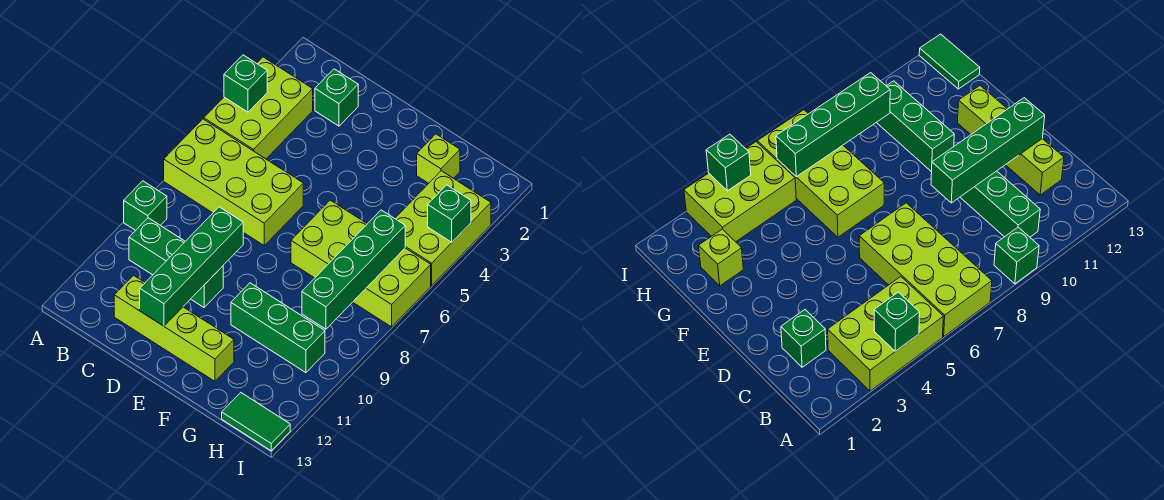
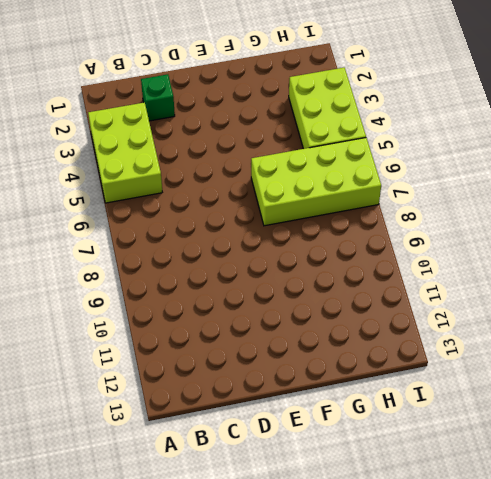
none -> lime 2x4 brick [164,119,303,245]
none -> green 1x1 brick [124,181,167,231]
none -> green 1x3 brick [129,218,223,307]

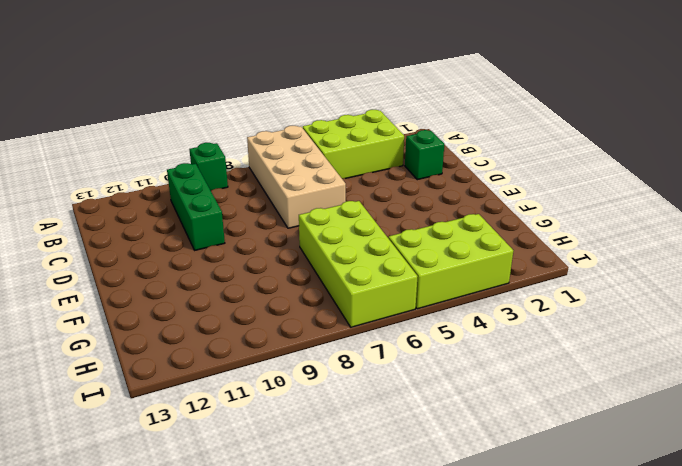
tan 2x4 brick [247,126,346,228] -> lime 2x4 brick [164,119,303,245]
none -> lime 1x4 brick [114,275,234,381]
none -> green 1x3 brick [231,283,325,373]
none -> lime 1x1 brick [417,134,460,183]

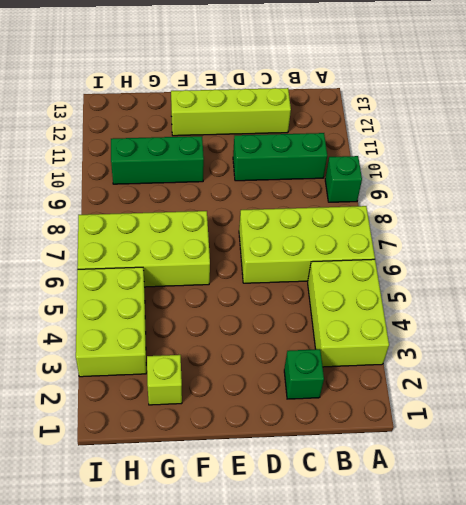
none -> green 1x2 tile [222,393,290,451]
none -> green 1x1 brick [224,55,267,112]
none -> green 1x4 brick [140,207,243,326]

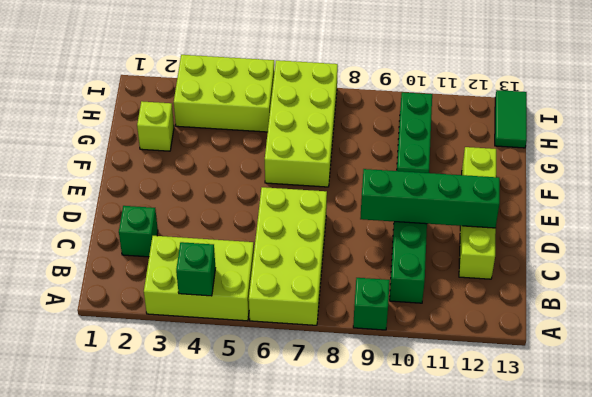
none -> green 1x4 brick [302,210,405,329]
none -> green 1x1 brick [428,185,471,242]

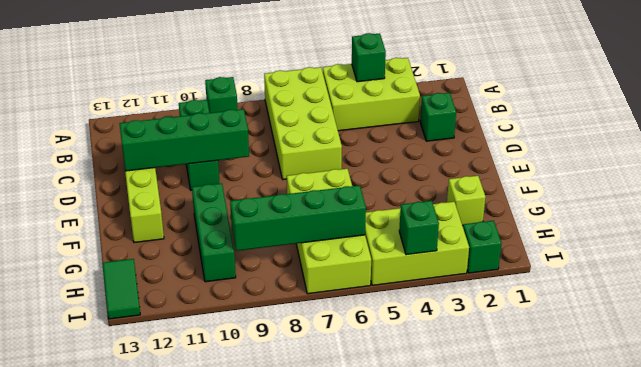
green 1x1 brick [463,221,501,273] -> none

